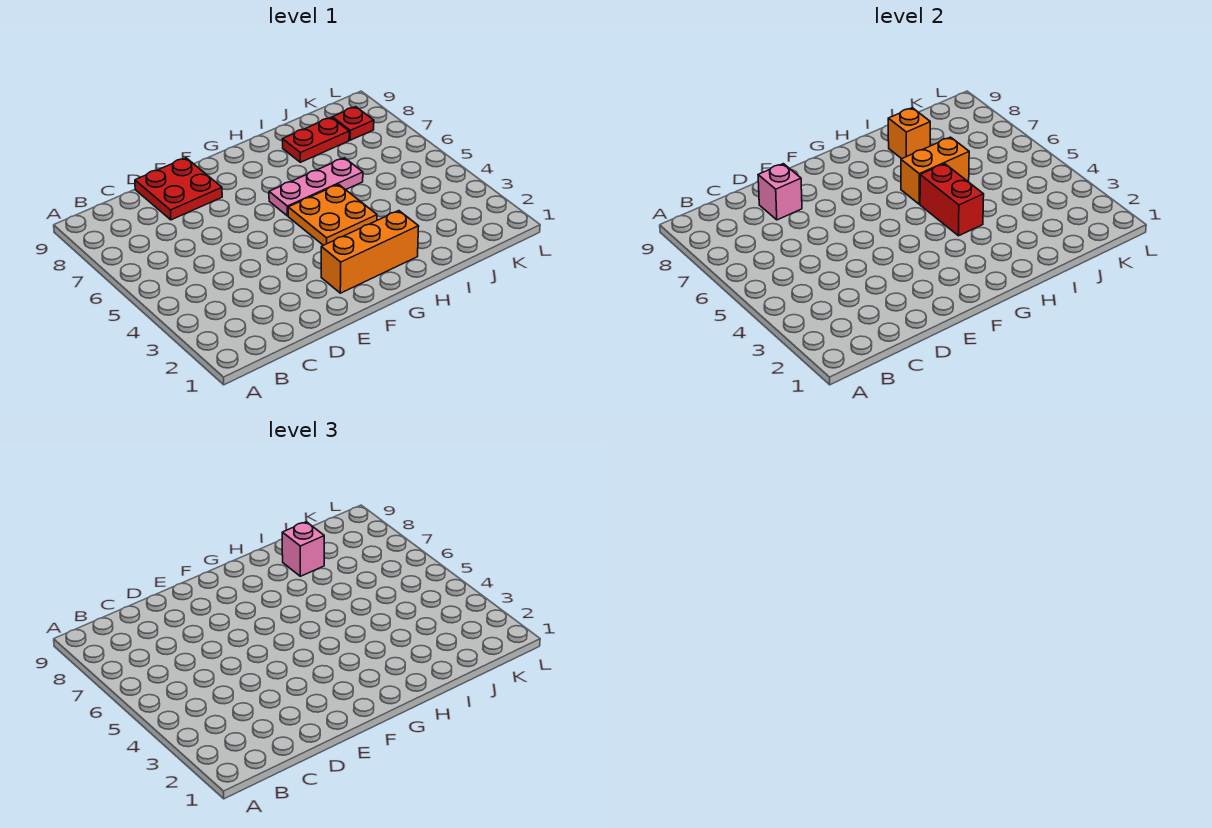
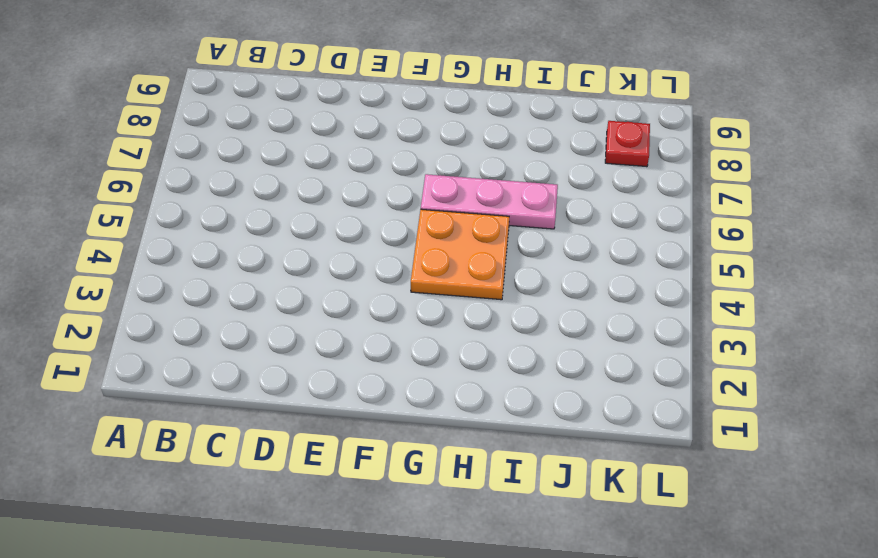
none -> red 2x2 plate [135,158,222,220]
none -> orange 1x3 brick [321,211,419,293]

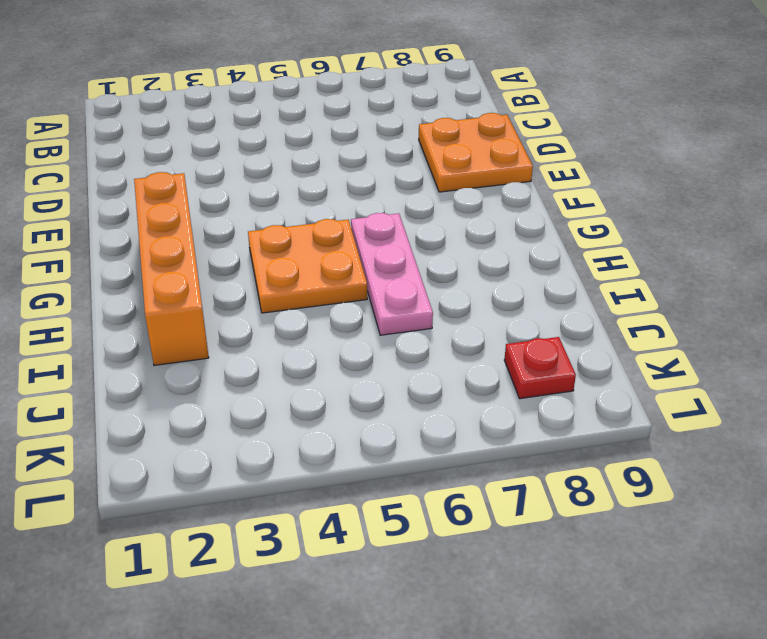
orange 2x2 plate [419,113,533,192] -> red 2x2 plate [135,158,222,220]
orange 1x4 brick [134,172,209,365] -> orange 1x3 brick [321,211,419,293]
none -> red 1x2 plate [282,118,349,162]
none -> pink 1x1 brick [758,164,802,220]

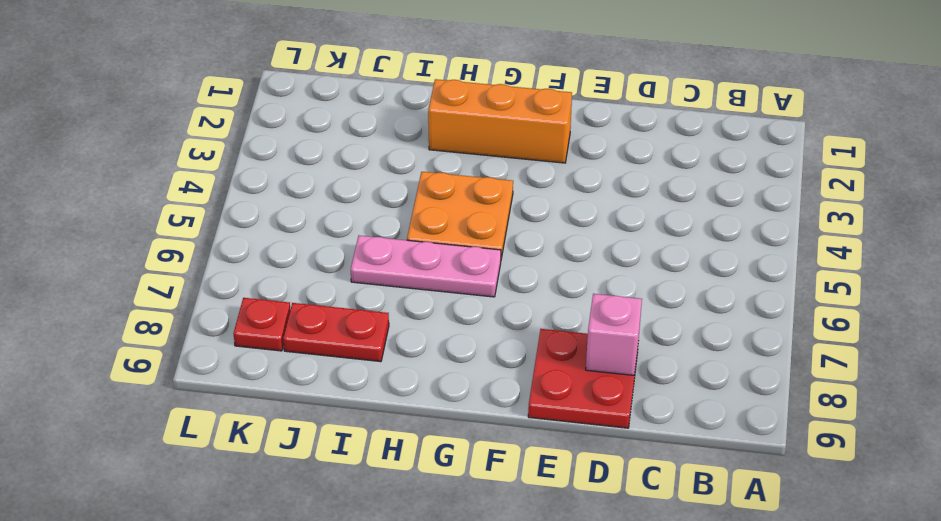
none -> red 1x2 brick [920,164,984,236]
none -> orange 1x2 brick [901,137,969,204]

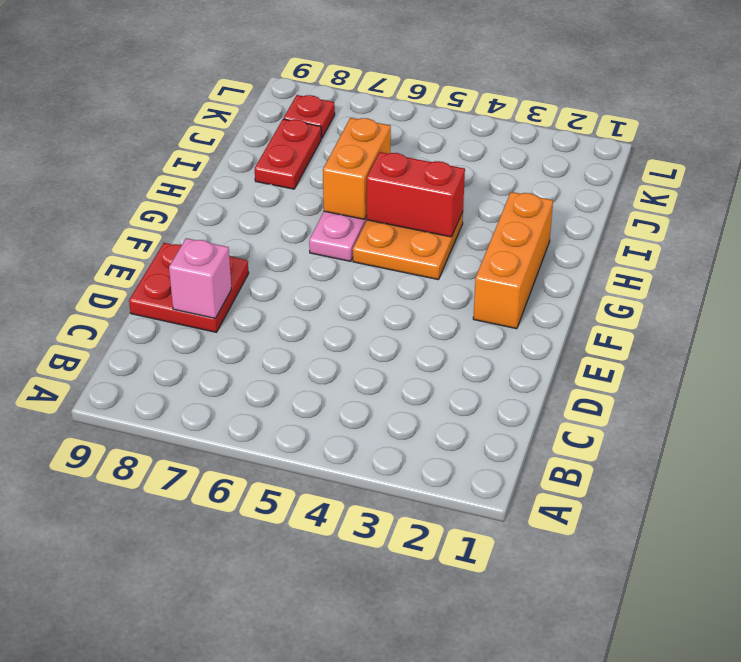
none -> orange 1x1 brick [888,108,930,159]
none -> pink 1x1 brick [282,522,324,576]

